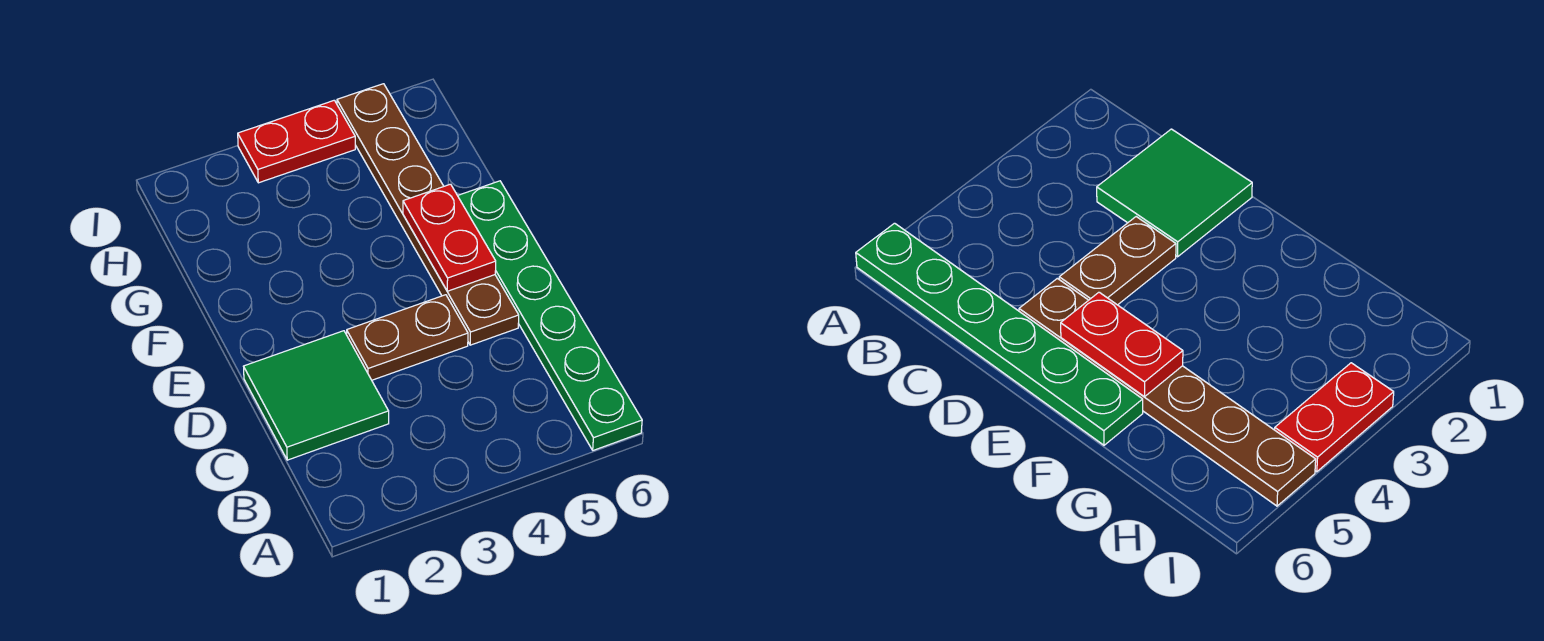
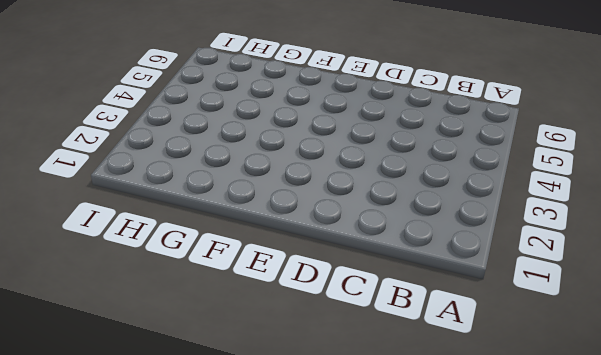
none -> green 1x6 plate [458,181,642,450]
none -> green 2x2 tile [244,331,389,460]

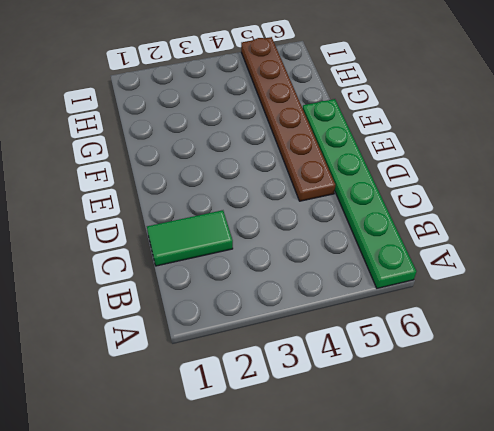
green 1x2 tile [147,210,233,266] -> green 2x2 tile [244,331,389,460]
none -> brown 1x2 plate [347,295,468,380]
none -> red 1x2 plate [238,100,355,183]

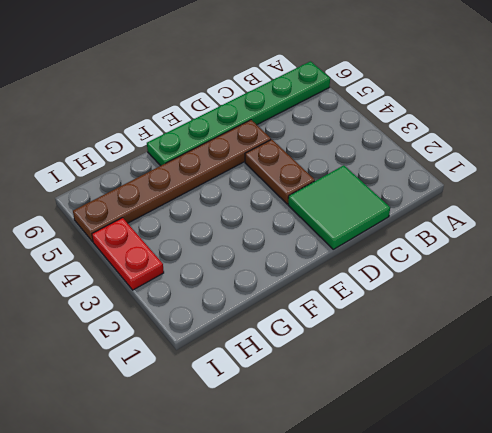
none -> red 1x2 plate [403,184,496,291]

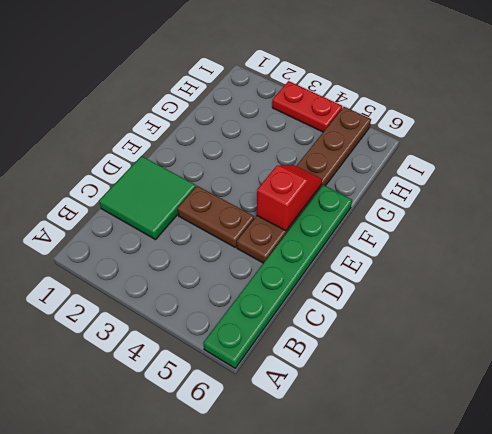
red 1x2 slope [257,165,322,231] -> red 1x2 plate [403,184,496,291]

